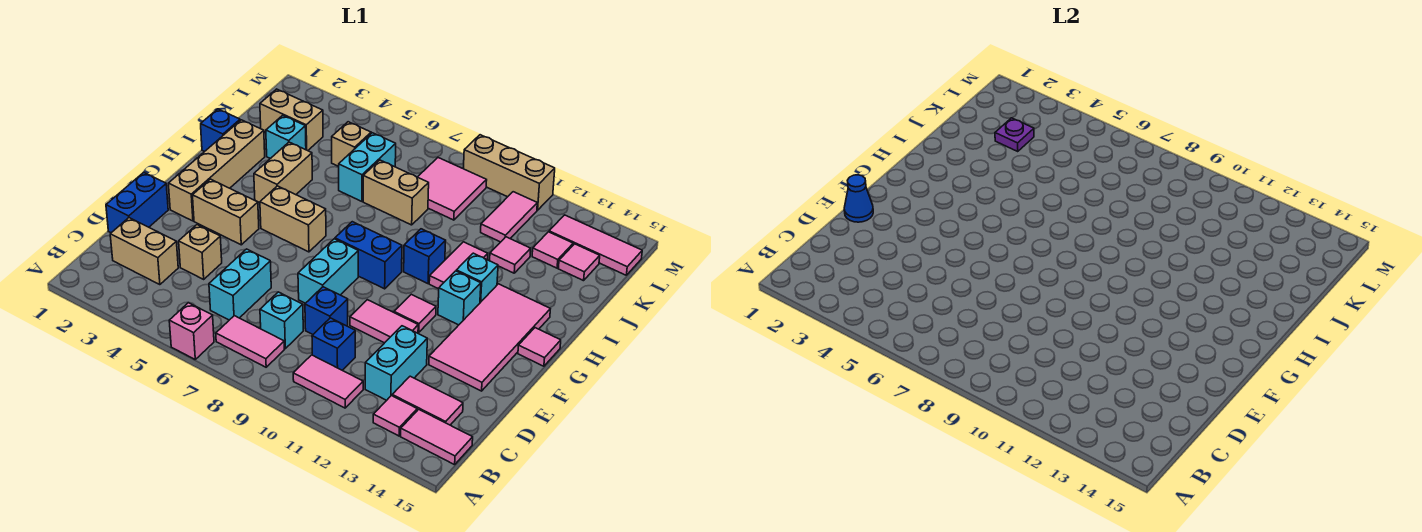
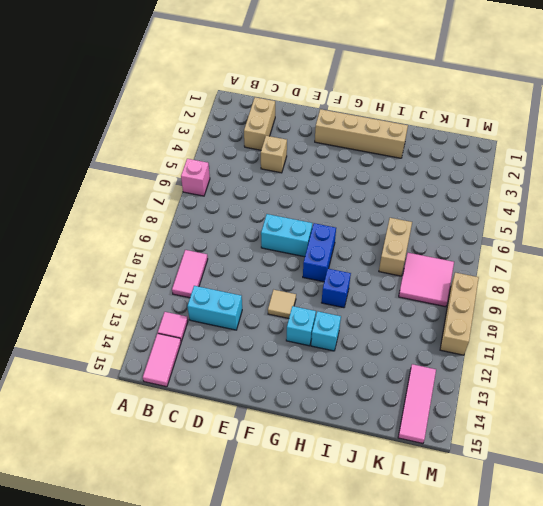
tan 1x1 tile [268,290,296,318] -> pink 1x1 tile [394,294,436,332]
none -> pink 1x2 tile [216,316,285,367]
none -> cyan 1x2 brick [209,249,271,320]
none -> cyan 1x1 brick [260,292,303,348]
none -> blue 1x1 brick [312,318,355,370]

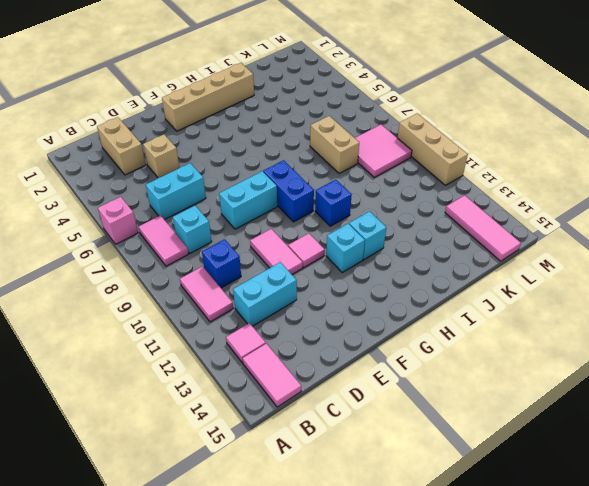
none -> pink 1x2 tile [392,376,463,425]
none -> blue 1x2 brick [106,172,168,233]
none -> blue 1x1 brick [305,287,348,334]
none -> pink 2x4 tile [429,284,550,391]

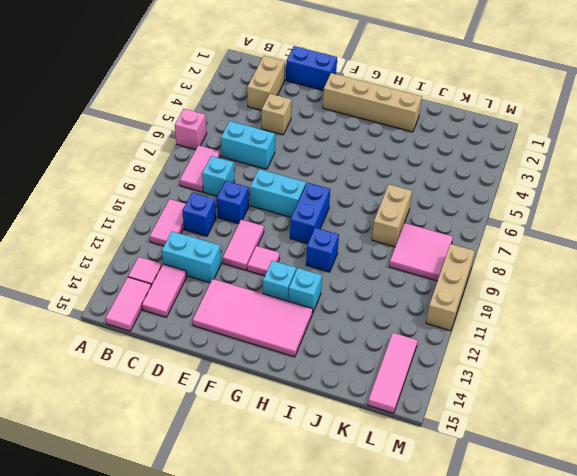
none -> tan 1x2 brick [193,179,259,245]
none -> tan 1x2 brick [260,186,326,252]
none -> pink 1x1 tile [518,328,561,366]
none -> tan 1x2 brick [254,142,312,203]

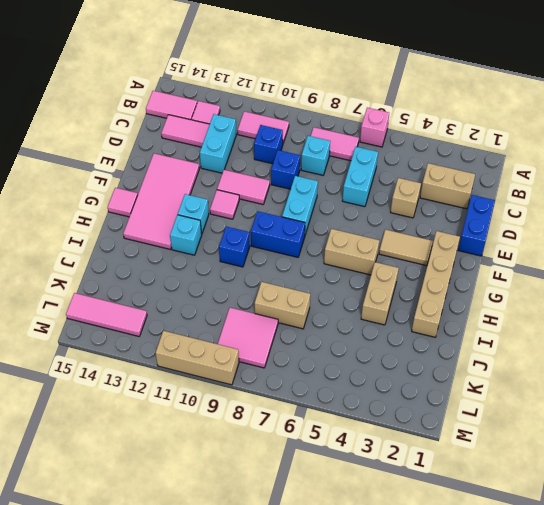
tan 1x2 tile [379,230,433,266] -> tan 1x2 brick [193,179,259,245]
none -> pink 1x2 tile [429,242,488,289]
none -> blue 1x1 brick [201,109,240,152]
none -> cyan 1x1 brick [266,115,306,159]
none -> cyan 1x2 brick [339,133,396,201]

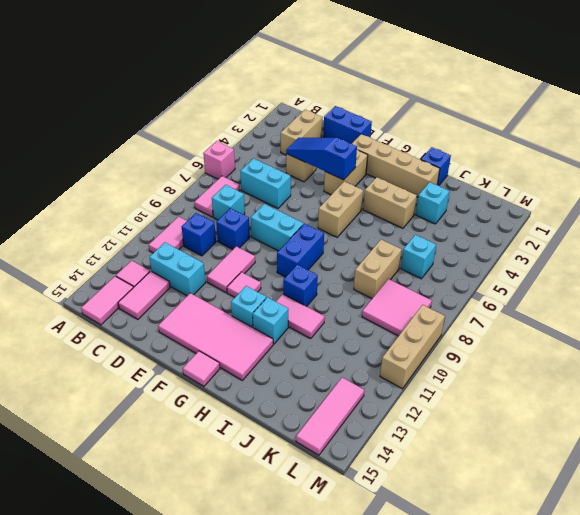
blue 1x3 slope [286,138,357,180] -> none
cyan 1x1 brick [401,235,436,279] -> cyan 1x2 brick [339,133,396,201]
none -> pink 1x1 tile [490,237,531,273]
none -> tan 1x2 brick [260,89,323,151]
none -> tan 1x1 brick [332,122,371,166]
none -> pink 1x2 tile [481,192,537,242]

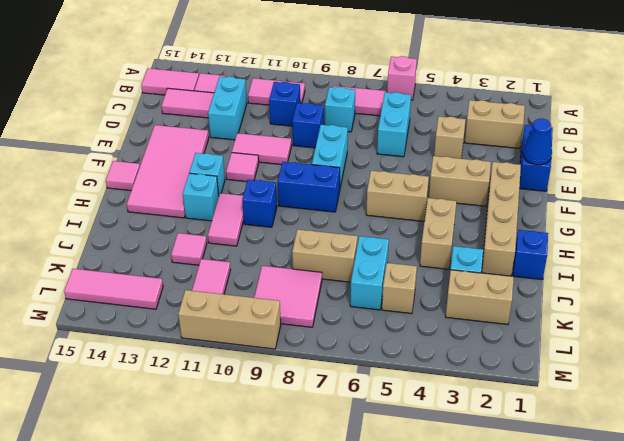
none -> pink 1x1 tile [532,232,573,268]
none -> pink 1x1 tile [558,244,600,281]
none -> purple 1x1 plate [995,118,1034,151]

